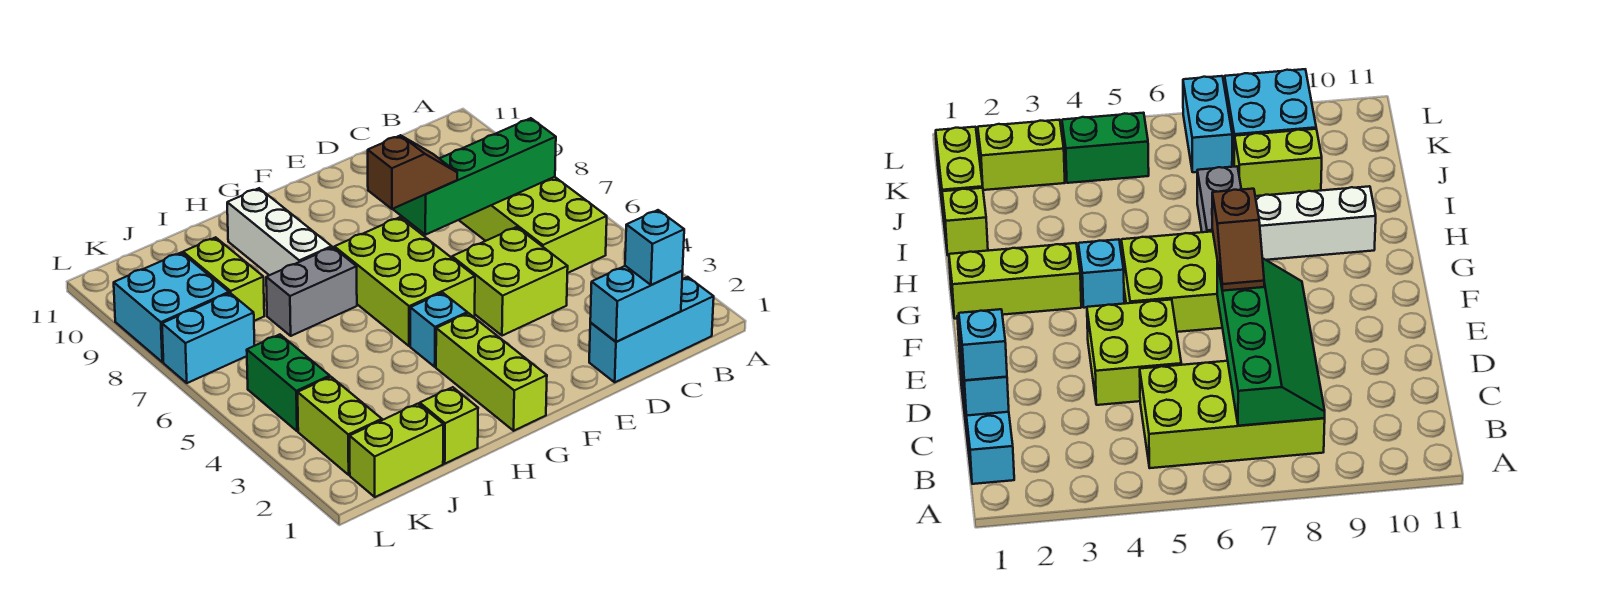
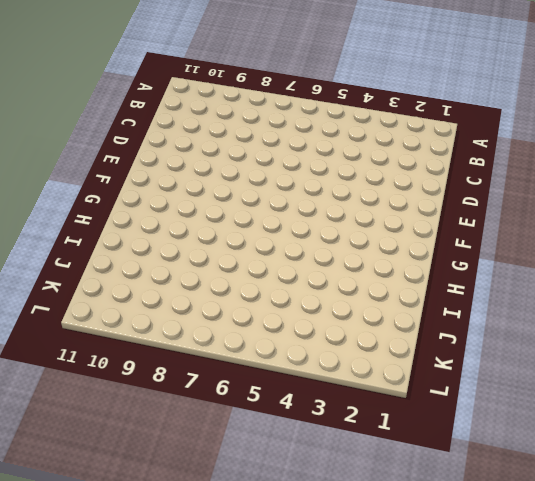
none -> cyan 1x3 brick [589,277,714,382]
none -> lime 2x4 brick [459,177,607,273]
none -> lime 2x2 brick [452,227,568,336]

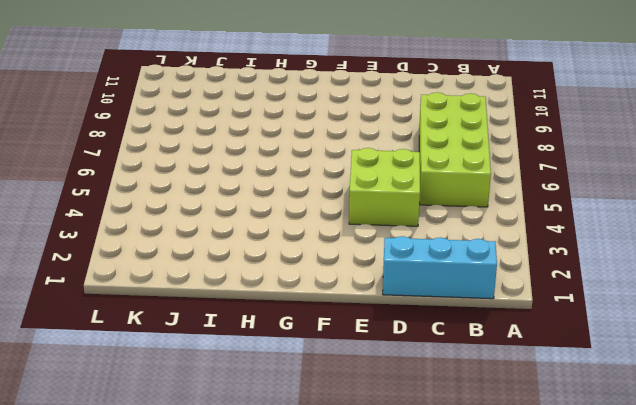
none -> lime 2x3 brick [334,217,475,346]
none -> lime 1x3 brick [436,313,547,431]
none -> cyan 1x1 brick [410,293,467,367]

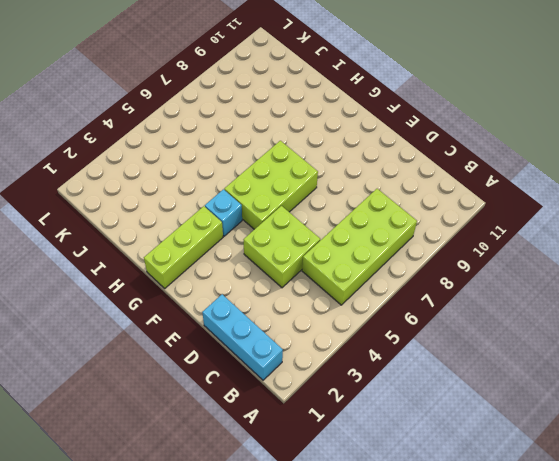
none -> grey 1x2 brick [266,247,357,336]
none -> white 1x3 brick [227,188,332,275]
none -> lime 1x1 brick [420,387,478,464]

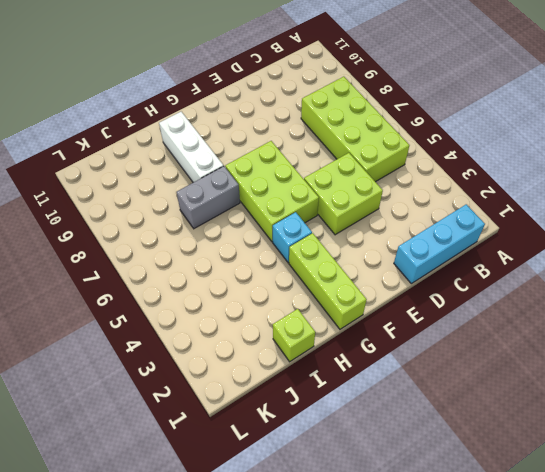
none -> lime 1x2 brick [350,404,443,497]
none -> lime 1x2 brick [183,237,264,321]
none -> lime 1x2 brick [298,377,382,475]

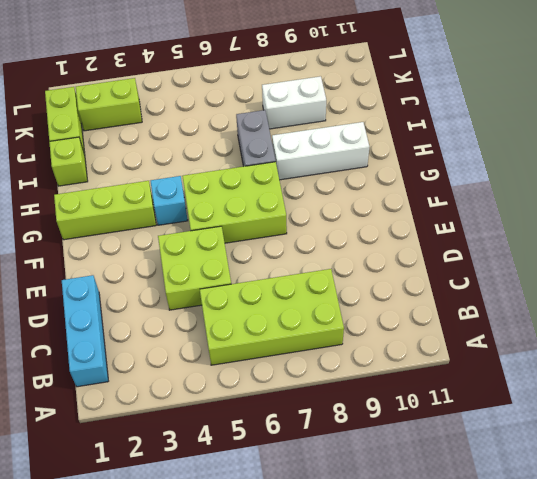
white 1x2 brick [262,76,326,129] -> lime 1x2 brick [183,237,264,321]
none -> green 1x2 brick [247,335,330,431]
none -> cyan 1x2 brick [162,293,255,383]
none -> cyan 2x2 brick [114,252,229,362]

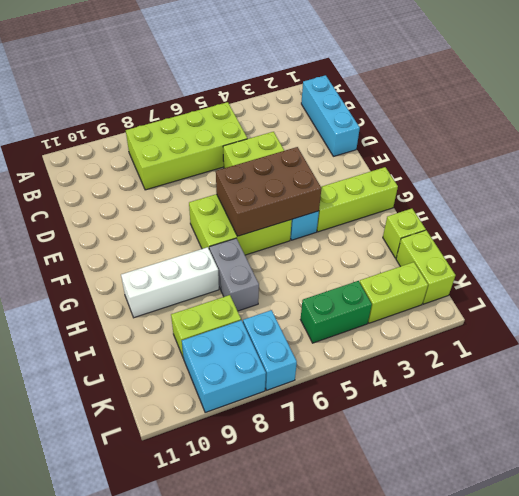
brown 2x3 brick [216,147,322,236] -> none
none -> green 2x4 slope [393,118,556,235]
none -> cyan 1x2 brick [590,266,683,342]
none -> cyan 1x1 brick [625,210,684,285]

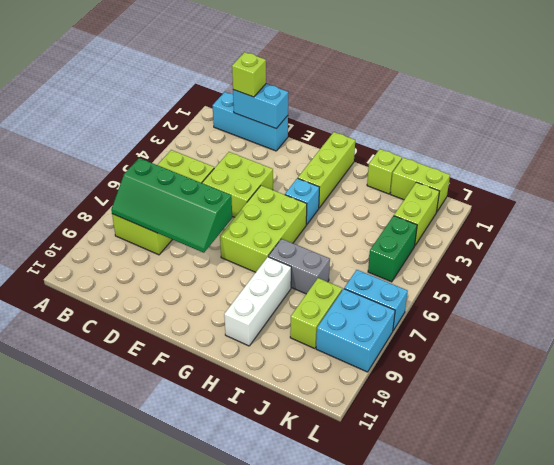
lime 1x1 brick [232,52,266,97] -> cyan 1x1 brick [625,210,684,285]
none -> brown 1x2 slope [368,135,457,209]

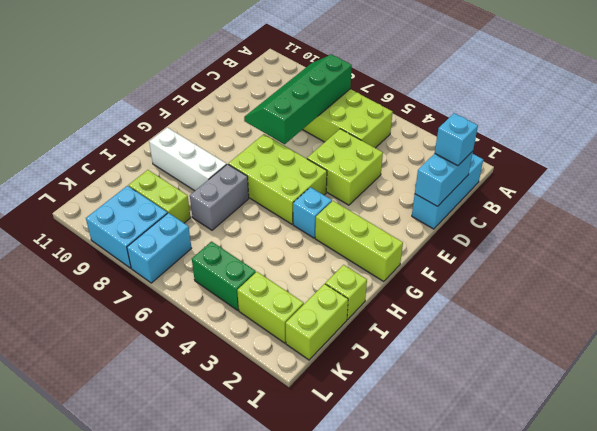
none -> brown 1x2 slope [368,135,457,209]

